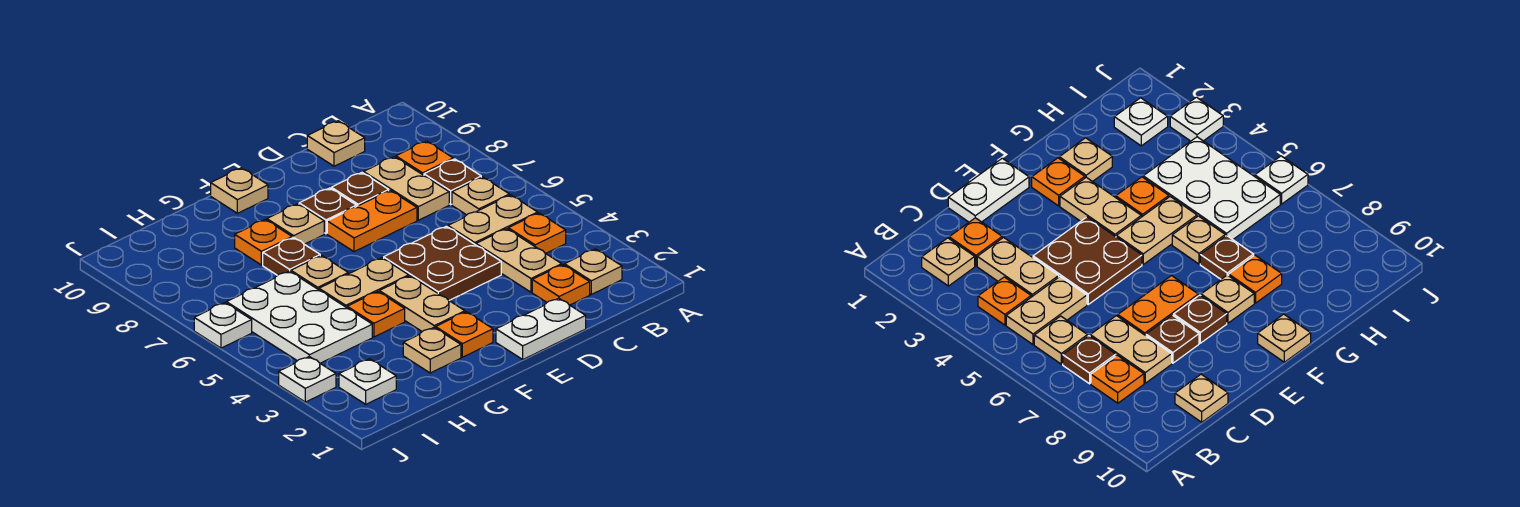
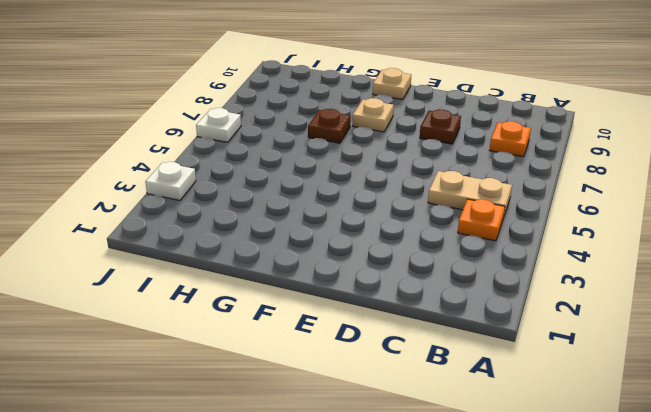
none -> tan 1x1 plate [565,249,622,294]
none -> tan 1x1 plate [452,177,510,215]
none -> brown 1x1 plate [424,159,481,204]

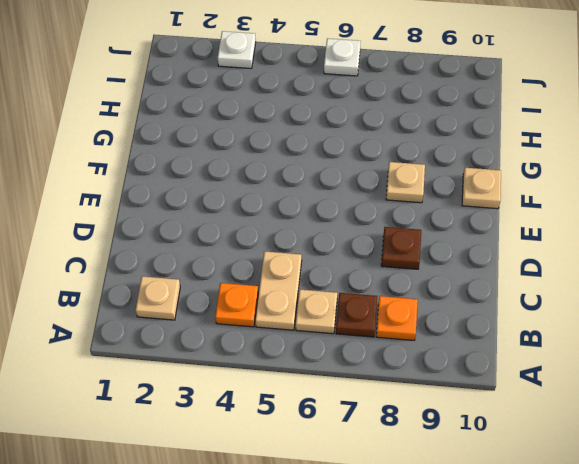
none -> orange 1x1 plate [532,265,590,305]
none -> tan 1x2 plate [476,229,562,292]
none -> tan 1x2 plate [364,157,449,220]

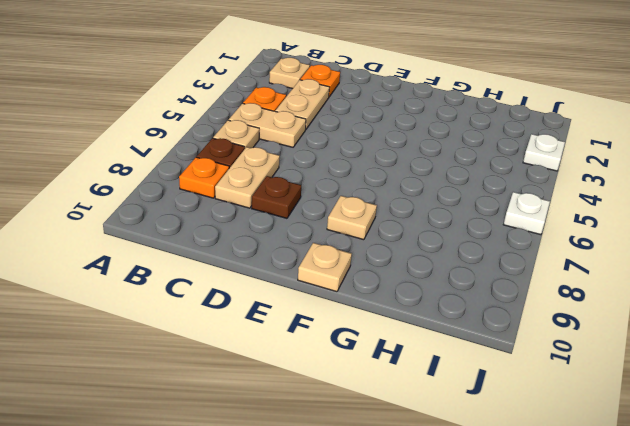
none -> tan 1x1 plate [307,121,365,166]
none -> white 1x2 plate [496,298,586,359]
none -> brown 2x2 plate [384,226,501,300]

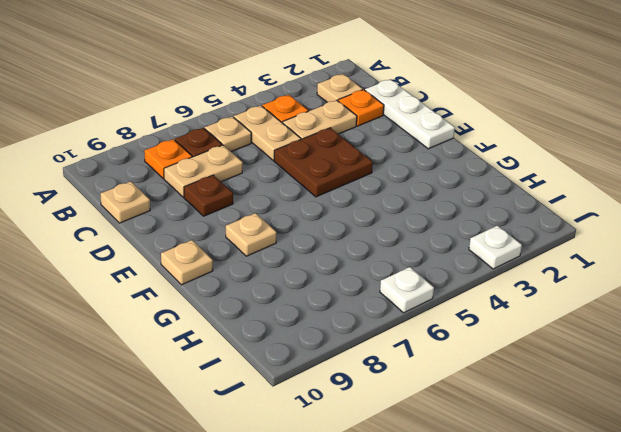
white 1x3 plate [365,79,455,149] -> white 1x2 plate [496,298,586,359]
none -> orange 1x2 plate [327,190,417,252]
none -> brown 1x1 plate [299,188,357,234]
none -> orange 1x1 plate [436,312,493,357]

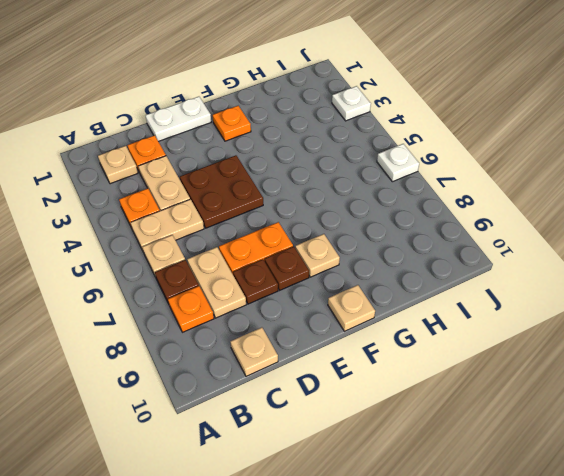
none -> tan 1x2 plate [379,276,465,331]
none -> tan 1x2 plate [319,258,409,308]
none -> tan 1x1 plate [403,328,461,373]

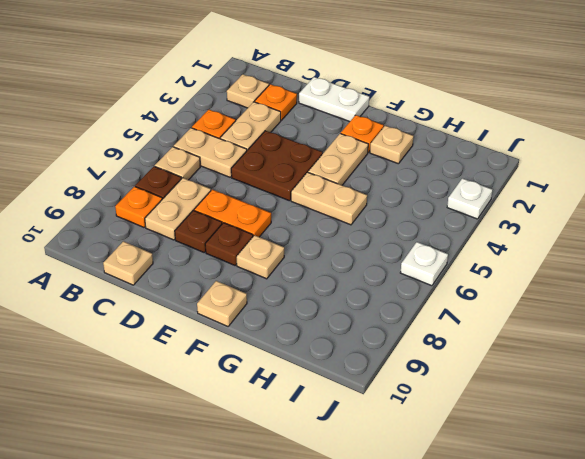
none -> orange 1x1 plate [347,292,405,337]
none -> tan 1x1 plate [291,256,348,290]
none -> brown 1x1 plate [263,237,320,275]

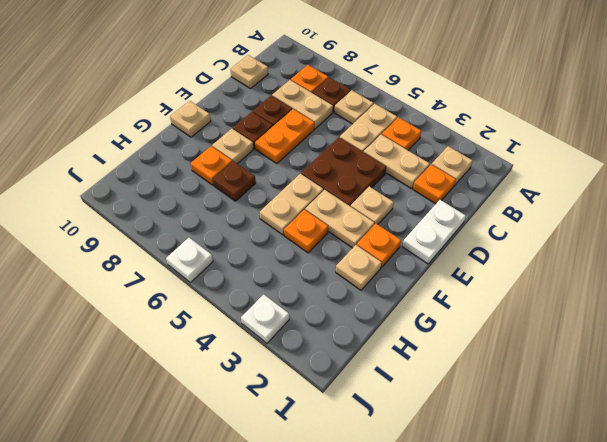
tan 1x1 plate [351,187,394,225] -> tan 1x1 plate moved to [291,256,348,290]
none -> white 2x3 plate [226,271,372,363]
none -> white 1x1 plate [339,359,396,404]

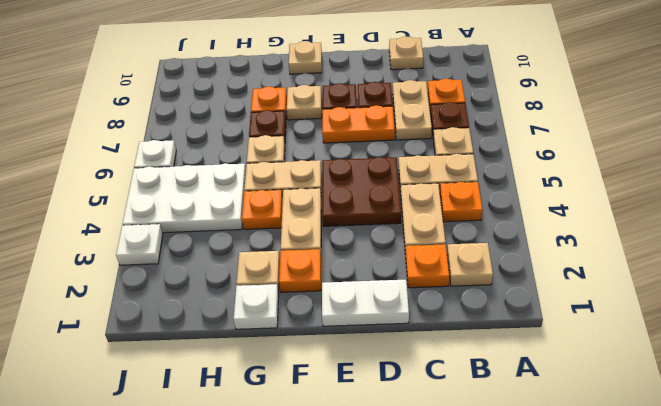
white 1x1 plate [234,284,279,329] -> white 1x1 plate moved to [339,359,396,404]
white 2x3 plate [123,163,246,233] -> white 2x3 plate turned to [226,271,372,363]

